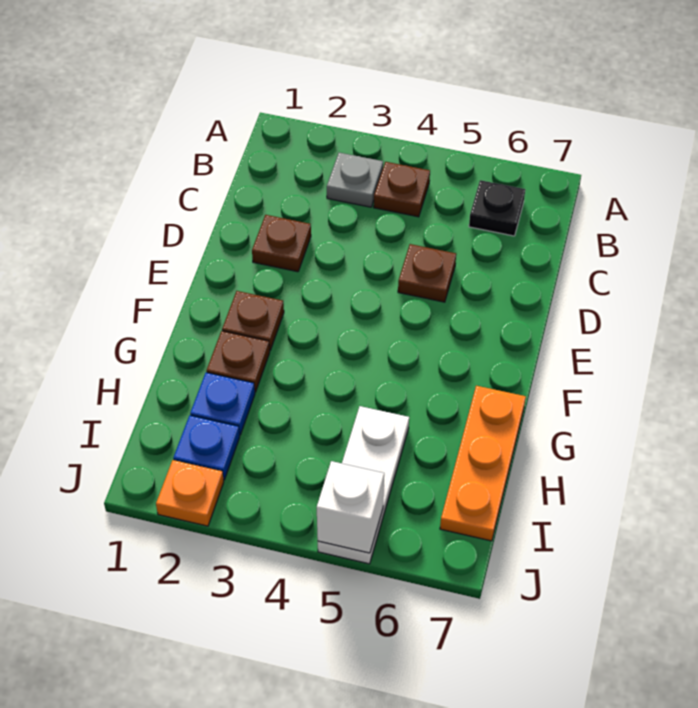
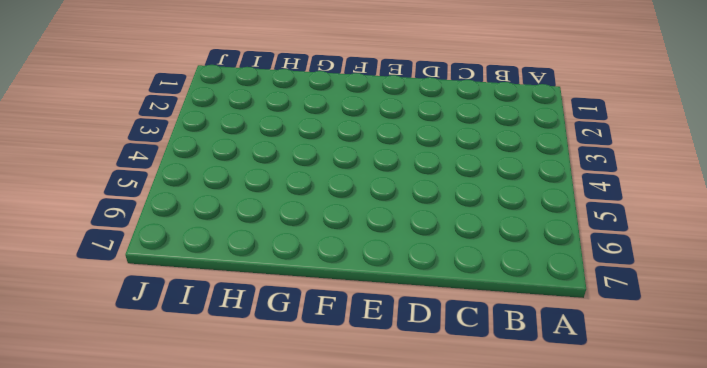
none -> grey 1x1 plate [327,153,383,207]
none -> brown 1x1 plate [374,162,430,217]
none -> black 1x1 plate [469,180,525,236]

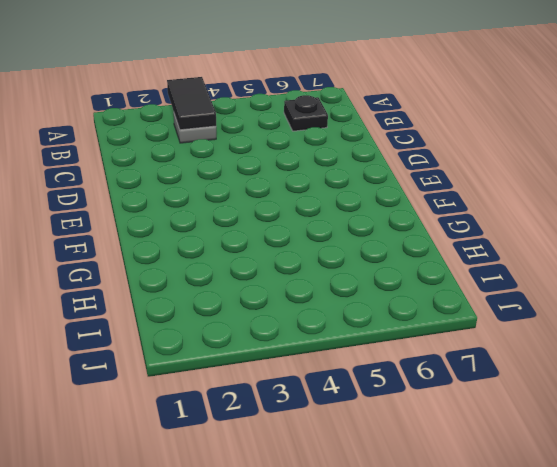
black 1x2 tile [167,77,216,130] -> none
none -> brown 1x1 plate [374,162,430,217]
none -> brown 1x1 plate [252,215,311,272]
none -> brown 1x1 plate [398,244,456,302]

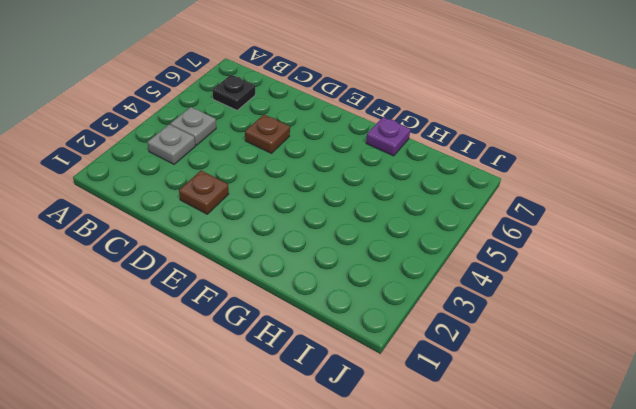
grey 1x1 plate [170,107,216,145] -> brown 1x1 plate [374,162,430,217]
purple 1x1 plate [366,117,411,156] -> orange 1x3 plate [440,386,526,541]
none -> brown 1x1 plate [222,291,284,350]
none -> brown 1x1 plate [206,331,270,392]
none -> blue 1x1 plate [190,372,255,435]

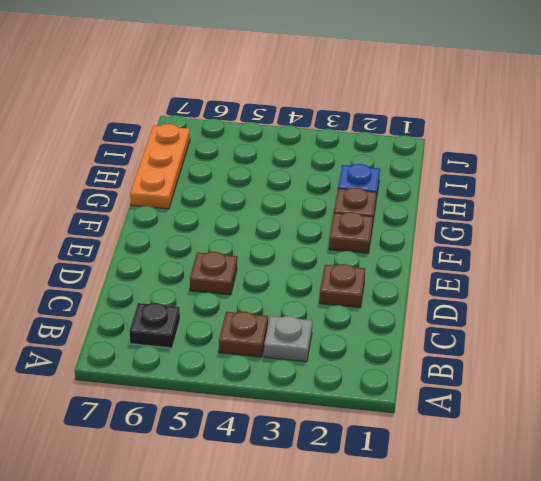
none -> white 1x3 plate [318,406,409,564]
none -> blue 1x1 plate [173,415,240,480]
none -> orange 1x1 plate [156,460,224,526]

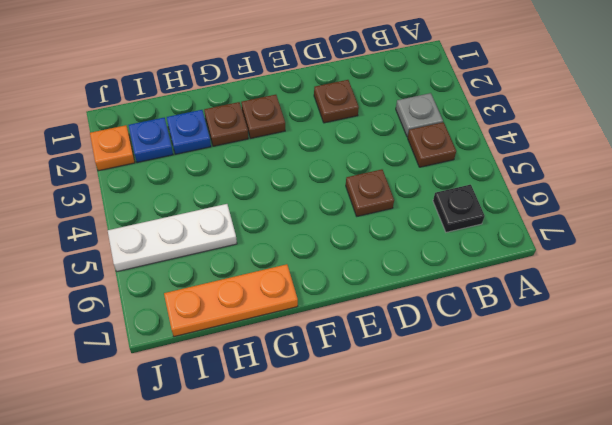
none -> white 1x1 brick [317,461,384,553]

